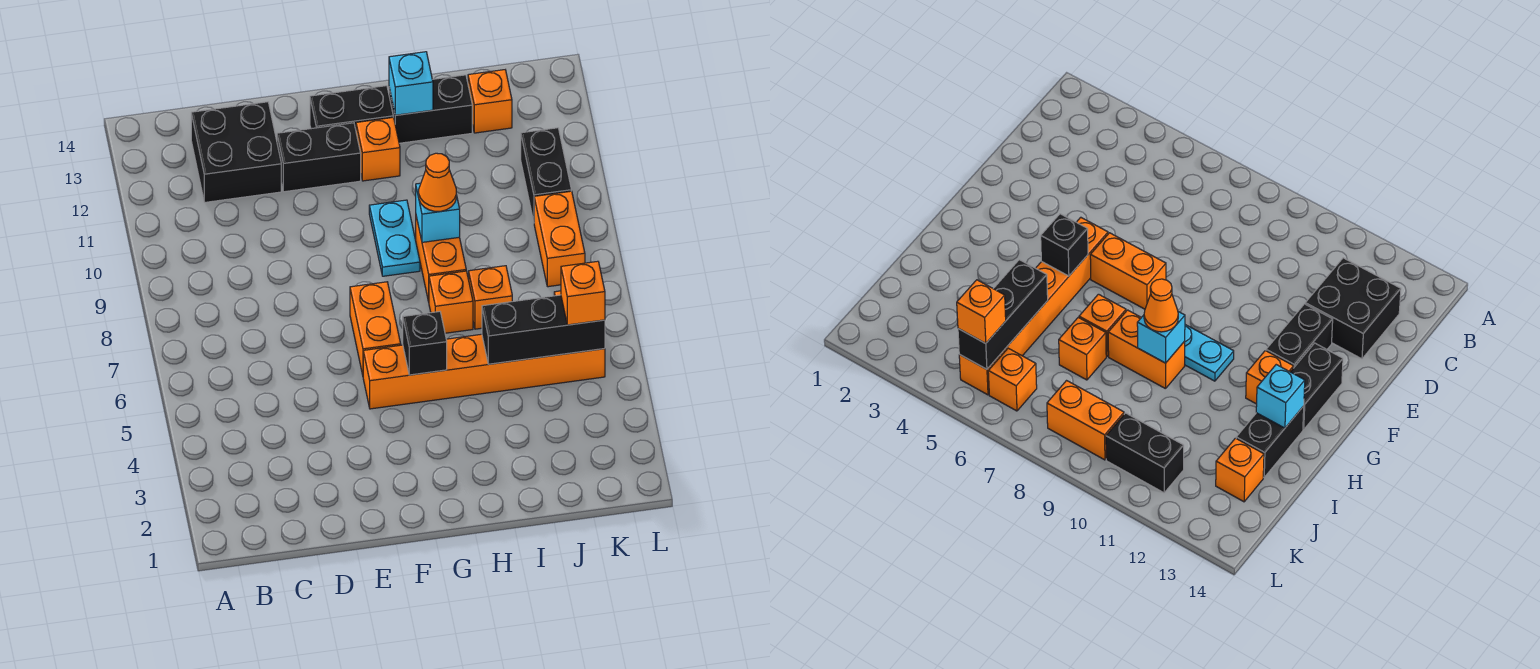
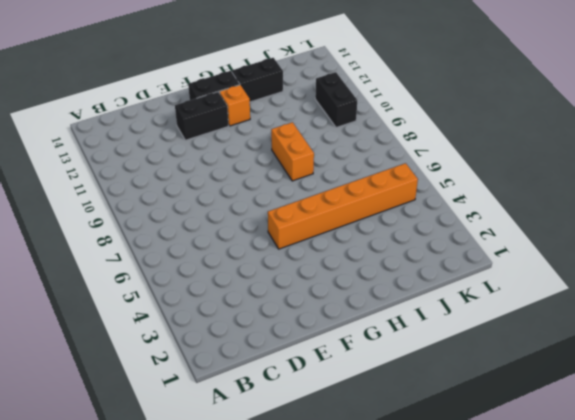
none -> black 2x2 brick [191,102,281,202]
none -> orange 1x2 brick [350,282,401,375]
none -> cyan 1x2 plate [369,200,420,276]

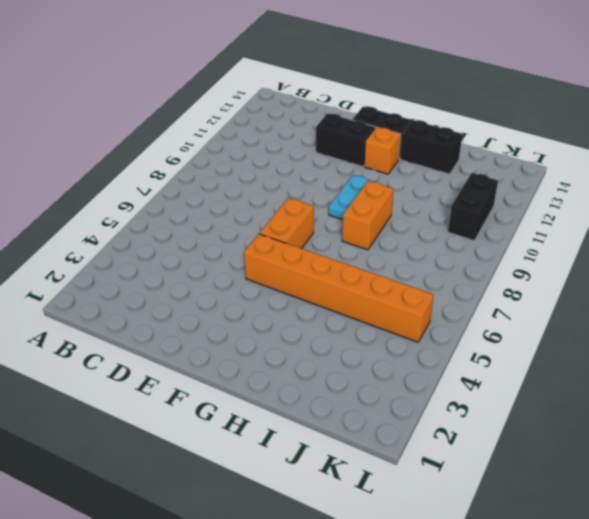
none -> black 2x2 brick [191,102,281,202]
none -> orange 1x1 brick [429,271,473,333]
none -> orange 1x1 brick [469,266,512,329]

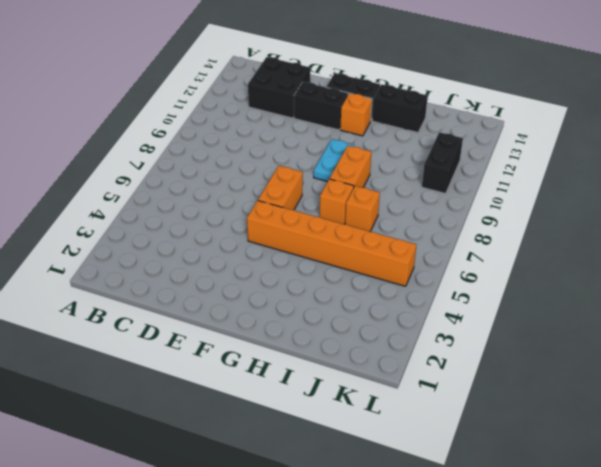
none -> orange 1x1 brick [468,70,512,133]
none -> orange 1x1 brick [988,348,1037,411]
none -> orange 1x2 brick [534,191,585,287]

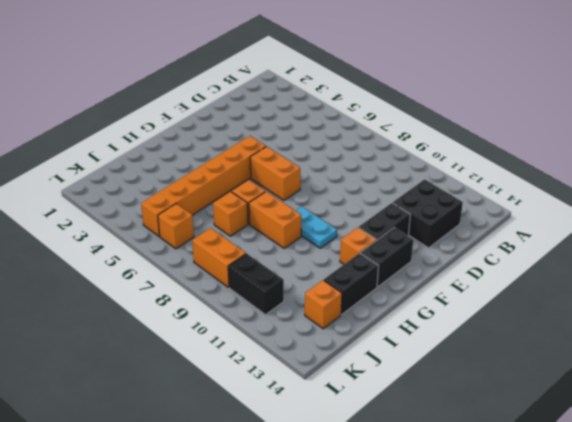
none -> black 1x1 brick [403,312,447,375]
none -> cyan 1x1 brick [416,180,460,242]
none -> cyan 1x1 brick [389,52,433,115]

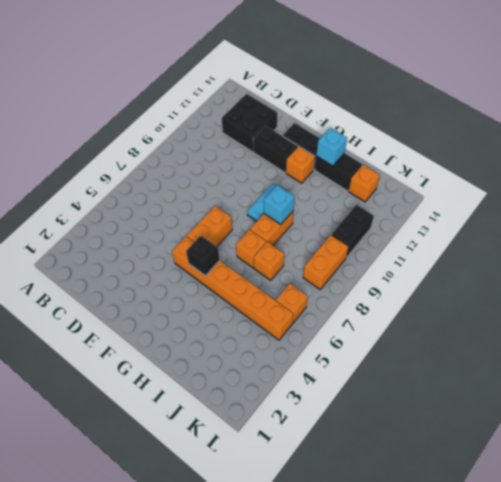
none -> black 1x3 brick [482,295,605,364]
none -> orange 1x1 cone [419,153,456,211]
none -> orange 1x1 brick [561,261,605,325]

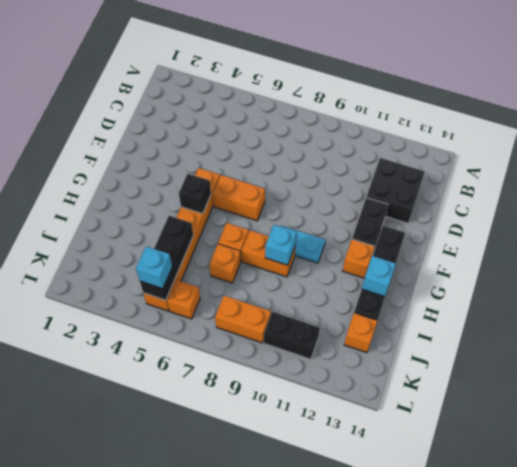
cyan 1x1 brick [136,246,172,289] -> orange 1x1 brick [561,261,605,325]
none -> orange 1x1 cone [419,153,456,211]

